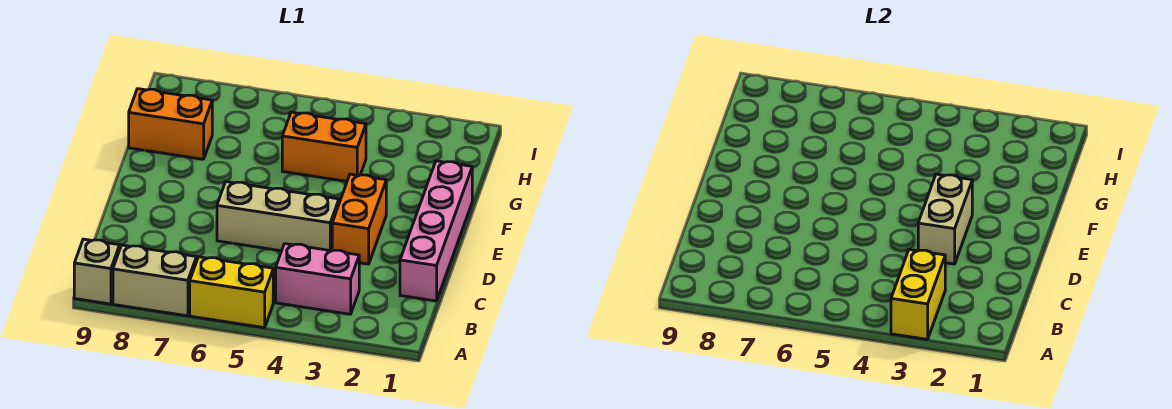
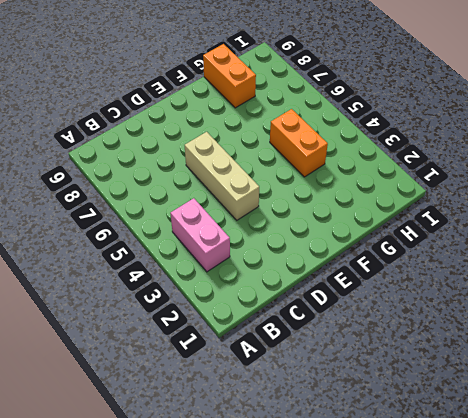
none -> yellow 1x2 brick [190,257,273,328]
none -> tan 1x2 brick [113,245,197,316]

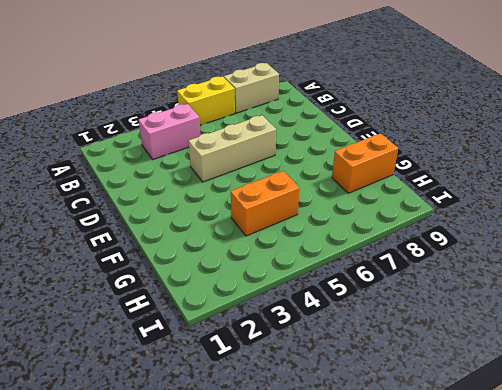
none -> tan 1x1 brick [74,239,120,304]
none -> pink 1x4 brick [400,161,472,301]

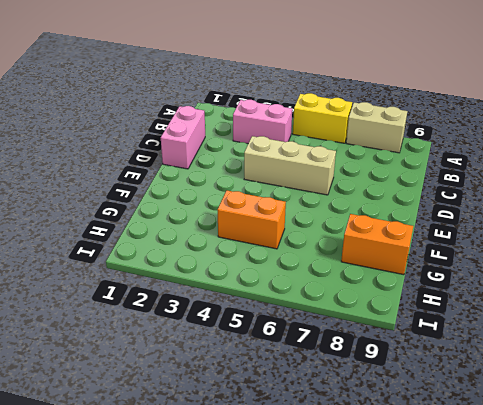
pink 1x2 brick [161,106,205,169] -> pink 1x4 brick [400,161,472,301]
none -> tan 1x1 brick [74,239,120,304]
none -> orange 1x2 brick [332,174,386,264]

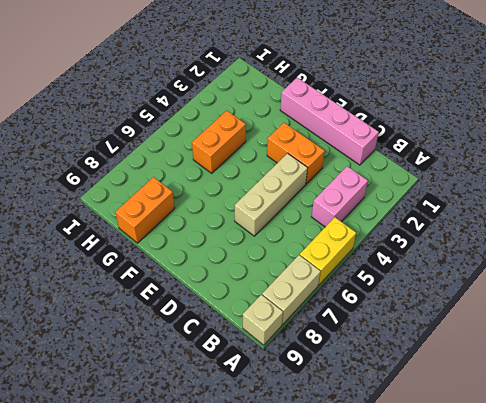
none -> yellow 1x2 brick [891,249,945,339]
none -> tan 1x2 brick [918,174,972,264]

